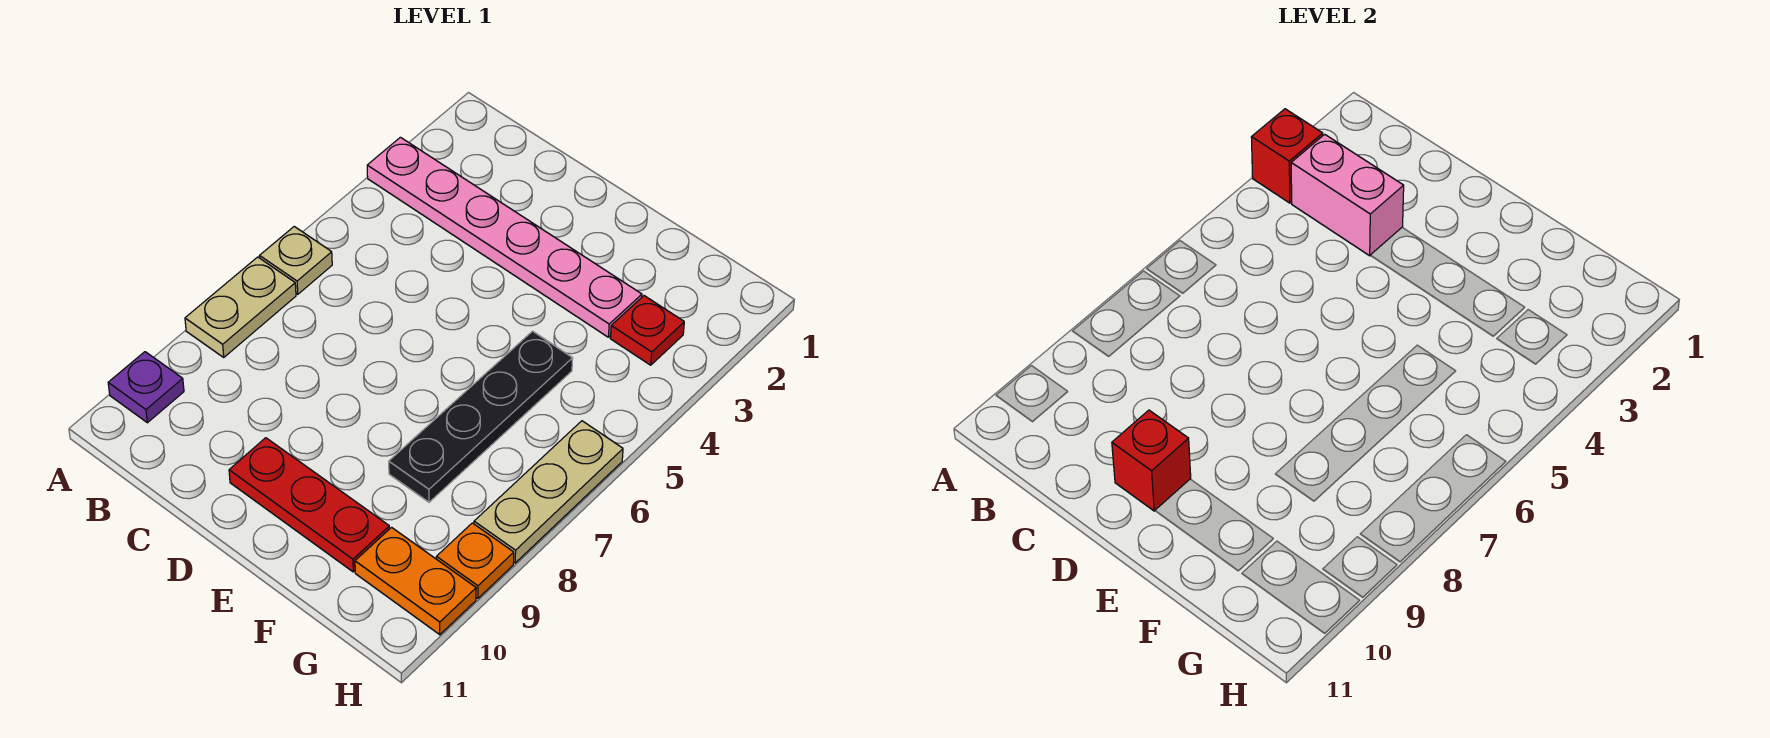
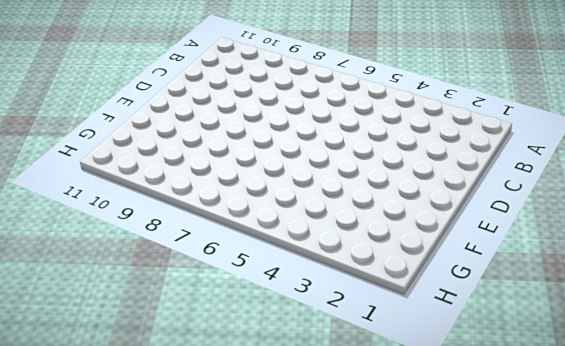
none -> pink 1x6 plate [367,137,642,337]
none -> tan 1x1 plate [260,227,332,294]
none -> tan 1x2 plate [185,257,296,357]

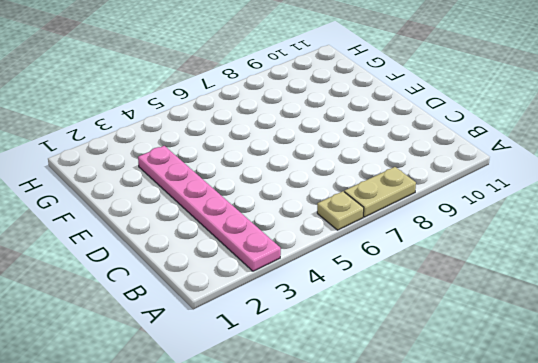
none -> purple 1x1 plate [108,352,184,423]
none -> red 1x3 plate [229,438,390,572]
none -> black 1x4 plate [389,331,573,502]

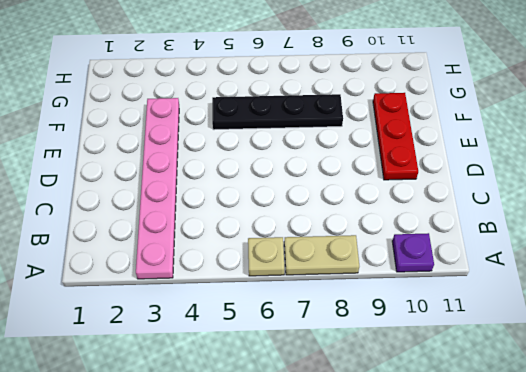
none -> red 1x1 plate [610,296,684,365]
none -> orange 1x2 plate [355,527,476,635]
none -> tan 1x3 plate [474,421,623,563]

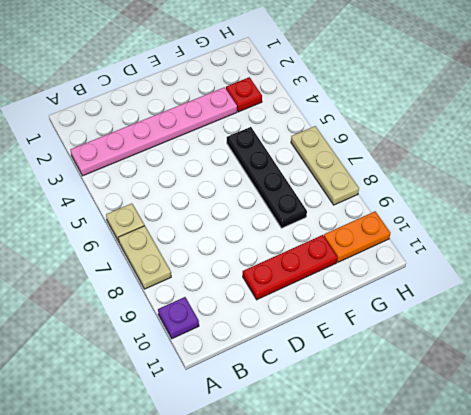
none -> orange 1x1 plate [436,523,514,598]
none -> red 1x1 brick [1251,109,1323,203]
none -> pink 1x2 brick [1291,134,1404,256]

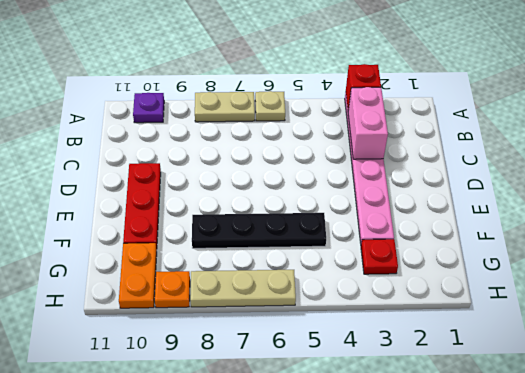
none -> red 1x1 brick [1112,410,1191,511]

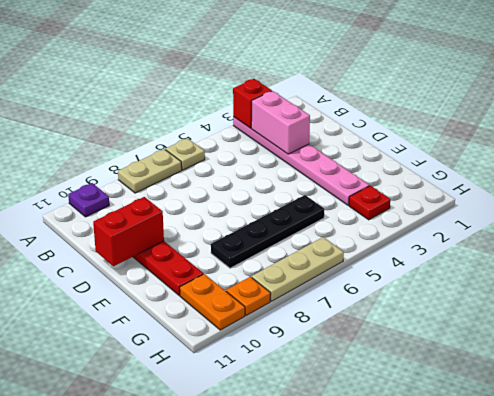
red 1x2 brick [93,197,164,266] -> red 1x1 brick [1112,410,1191,511]

